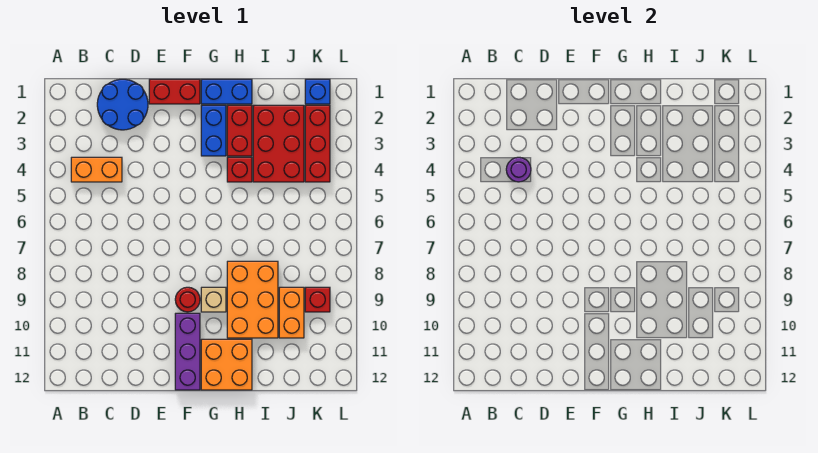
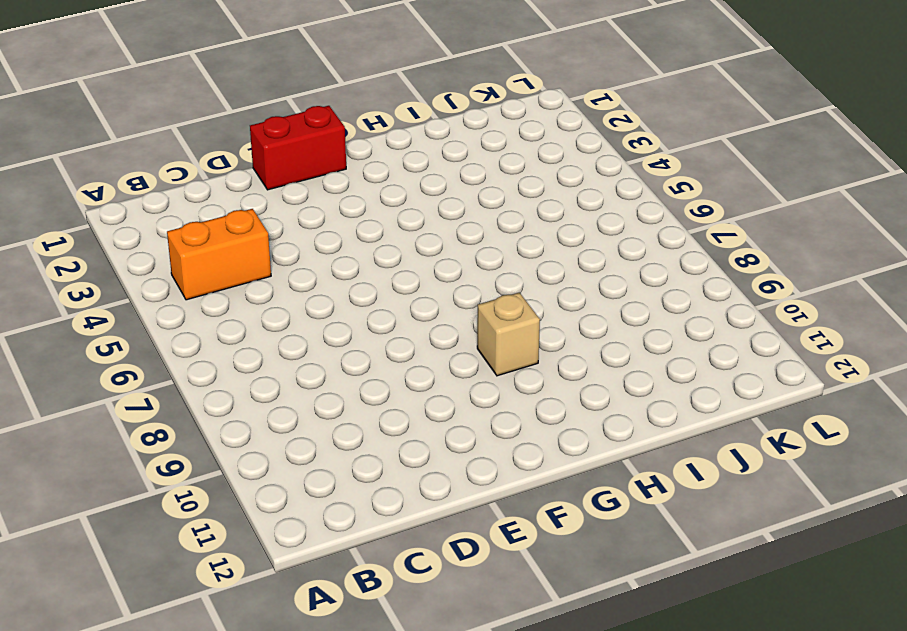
none -> blue 2x2 round brick [97,79,148,130]
none -> red 1x1 round brick [175,287,200,312]
none -> purple 1x3 brick [175,313,200,390]

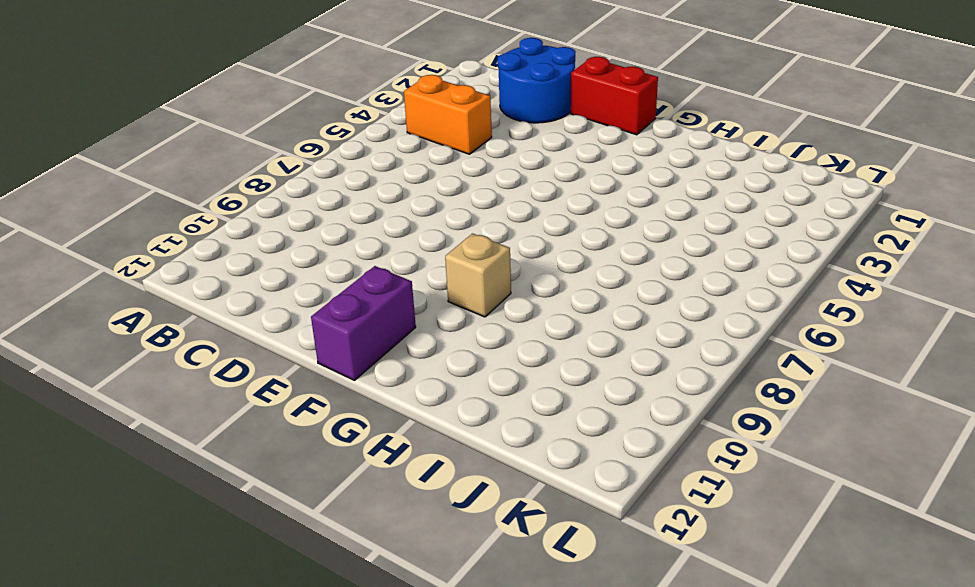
purple 1x2 brick [311,266,416,380] -> purple 1x3 brick [175,313,200,390]
none -> red 1x1 round brick [175,287,200,312]
none -> blue 1x2 brick [201,79,252,104]
none -> blue 1x2 brick [201,105,226,156]

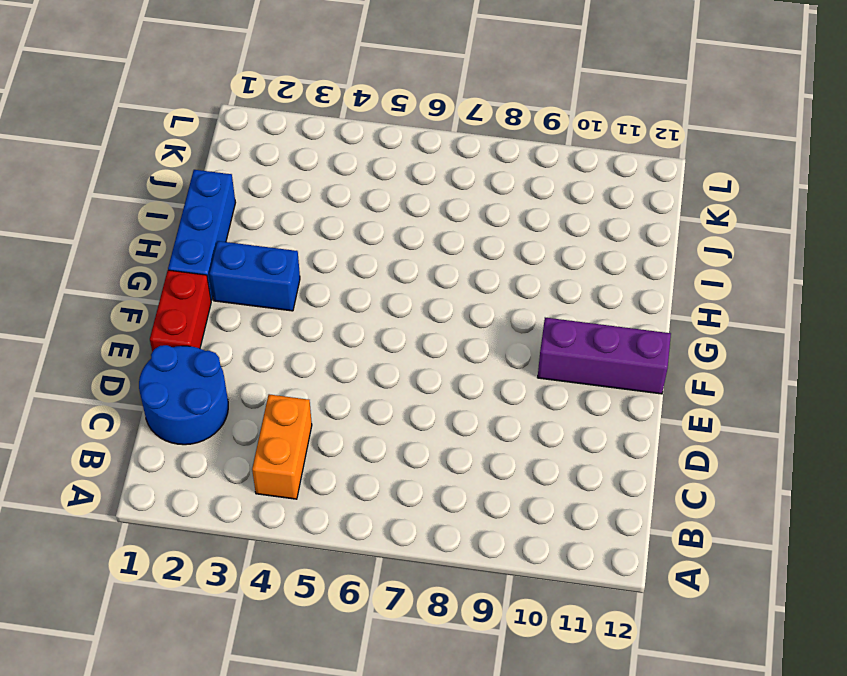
blue 1x3 brick [168,170,236,301] -> blue 1x2 brick [201,79,252,104]
none -> red 1x1 round brick [175,287,200,312]
none -> tan 1x1 brick [201,287,226,312]
none -> orange 2x2 brick [201,339,252,390]

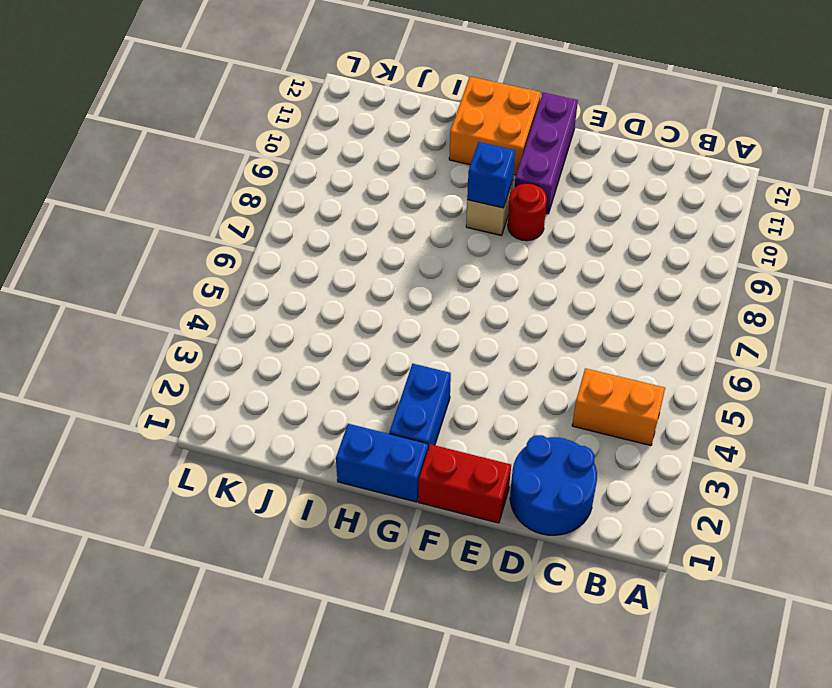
blue 1x1 brick [467,142,515,208] -> blue 1x1 brick moved to [305,79,330,104]
none -> red 1x2 brick [227,105,252,156]
none -> red 1x1 brick [227,157,252,182]
none -> orange 2x3 brick [227,261,278,338]

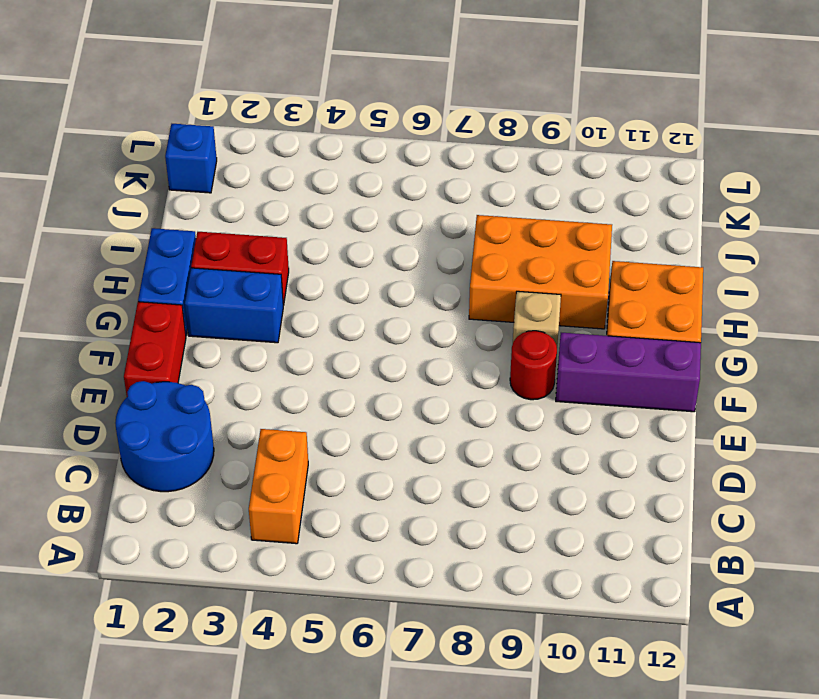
none -> red 1x1 brick [227,157,252,182]
none -> red 2x3 brick [253,105,304,182]
none -> orange 1x2 brick [279,287,304,338]

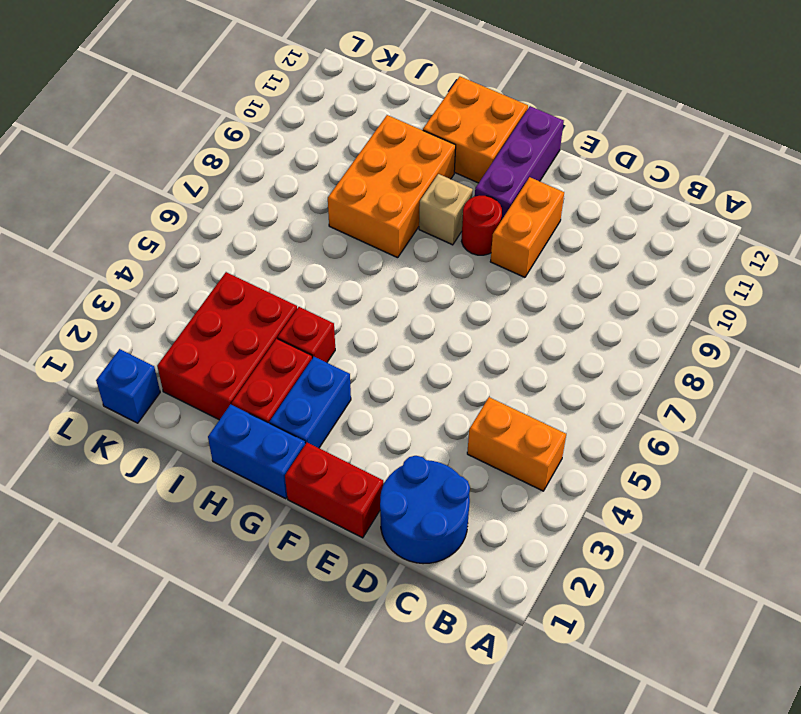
orange 1x2 brick [490,177,564,277] -> orange 1x2 brick moved to [279,287,304,338]
none -> red 1x3 brick [305,105,330,182]
none -> red 1x1 brick [305,287,330,312]
none -> purple 1x1 round brick [506,157,531,182]

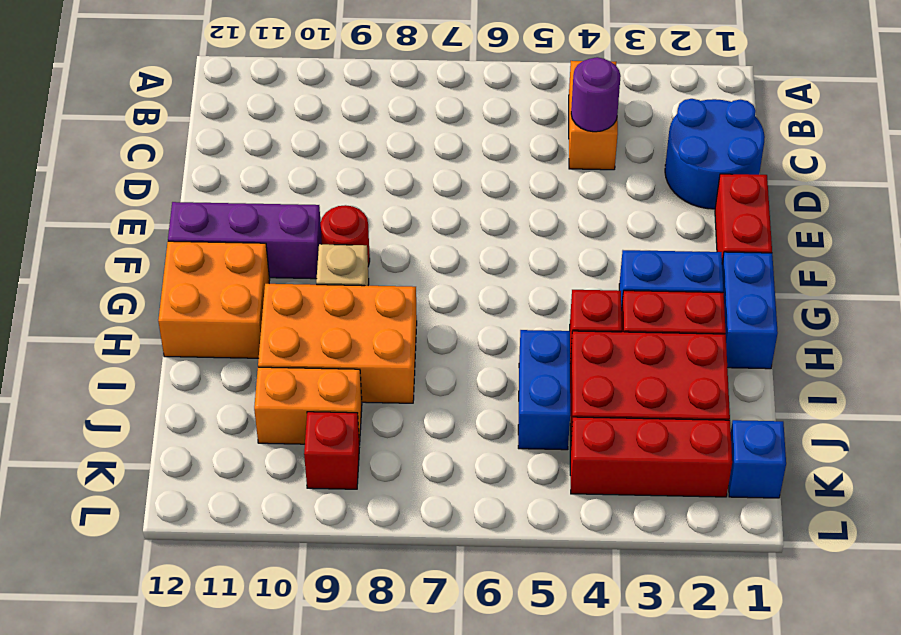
blue 1x2 brick [518,330,570,450] -> none

